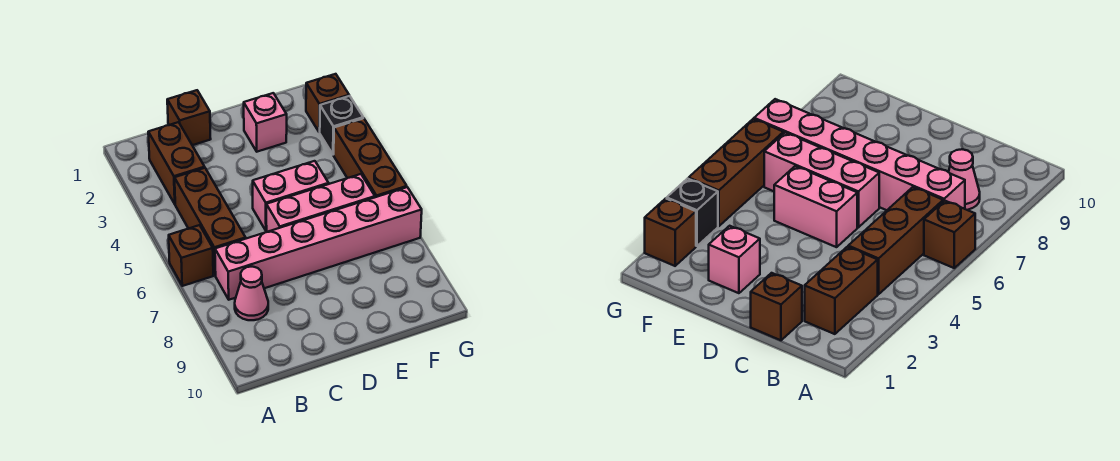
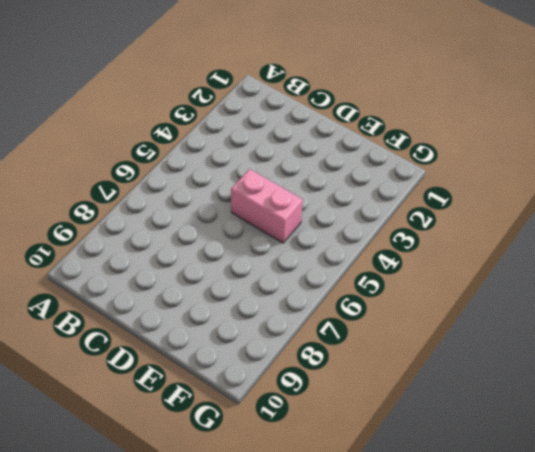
none -> brown 1x1 brick [169,225,213,286]
none -> brown 1x2 brick [148,122,205,204]
none -> brown 1x3 brick [175,168,246,275]

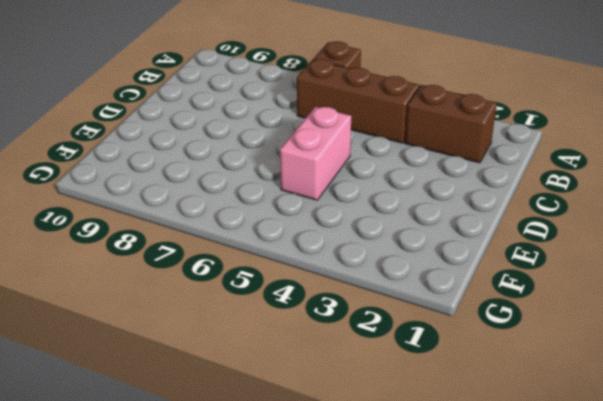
none -> pink 1x6 brick [215,187,422,300]
none -> pink 1x1 cone [235,267,268,320]
none -> brown 1x1 brick [167,90,211,145]

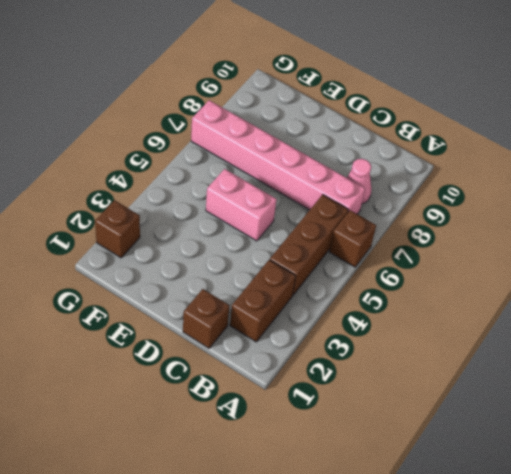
none -> pink 1x3 brick [266,174,375,232]
none -> pink 1x1 brick [244,93,287,152]
none -> black 1x1 brick [320,96,363,155]

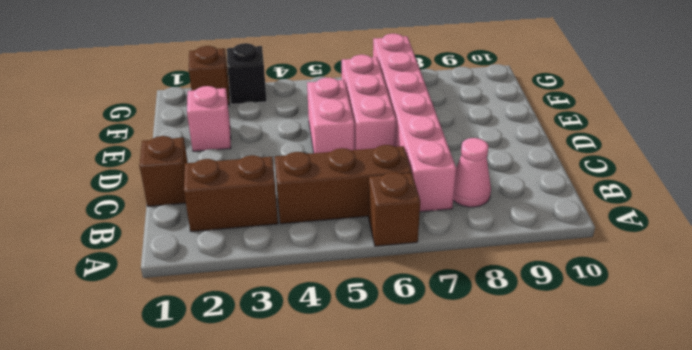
none -> brown 1x3 brick [334,118,407,197]

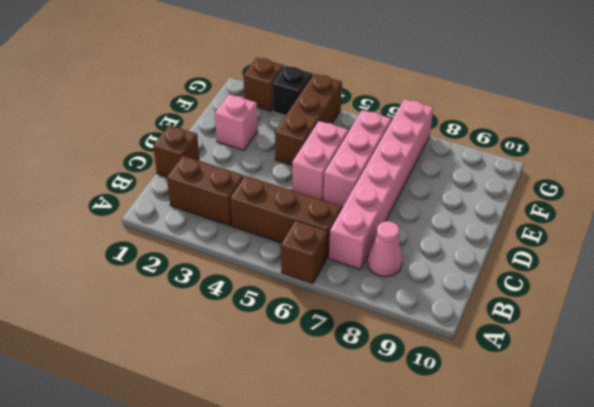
brown 1x3 brick [275,74,342,165] -> brown 1x3 brick turned to [334,118,407,197]

